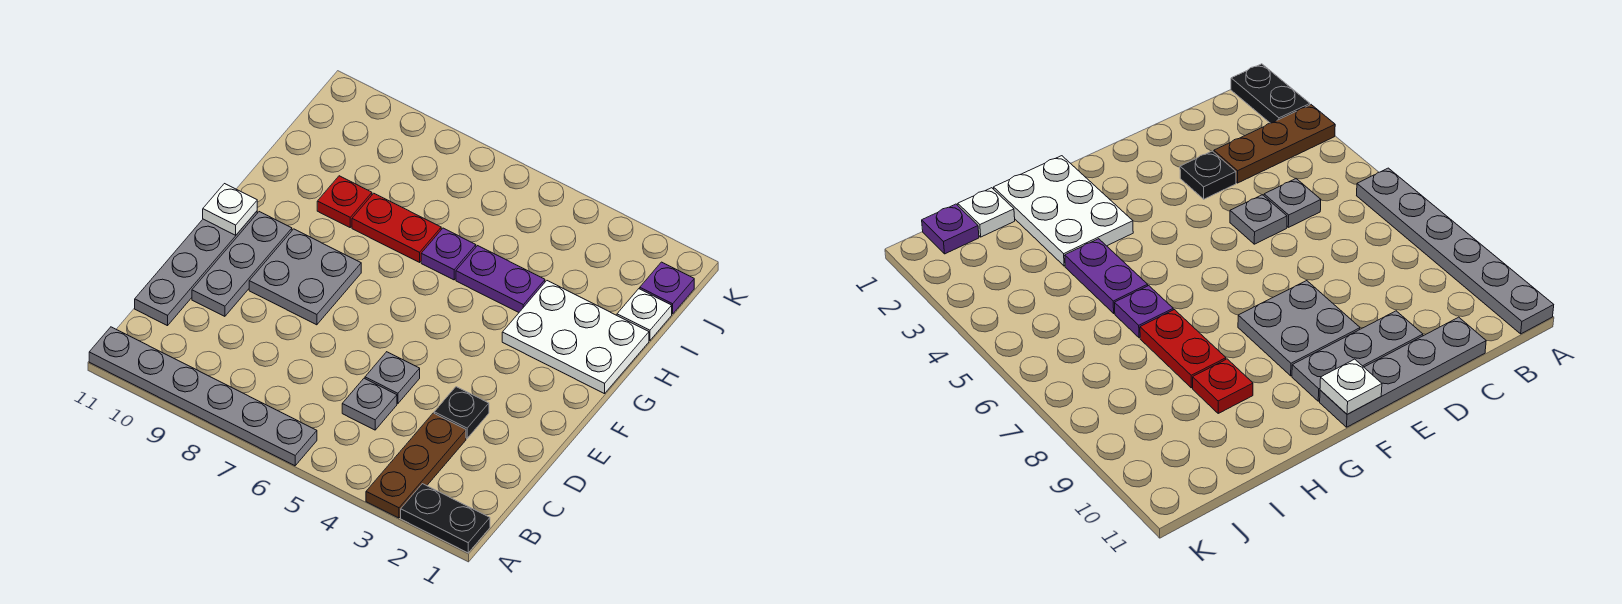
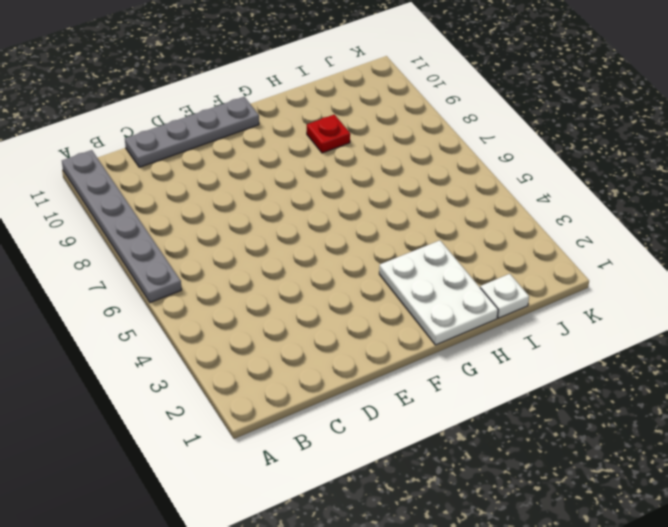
none -> black 1x2 plate [401,484,490,553]
none -> brown 1x3 plate [366,413,466,518]
none -> grey 1x1 plate [342,378,397,430]

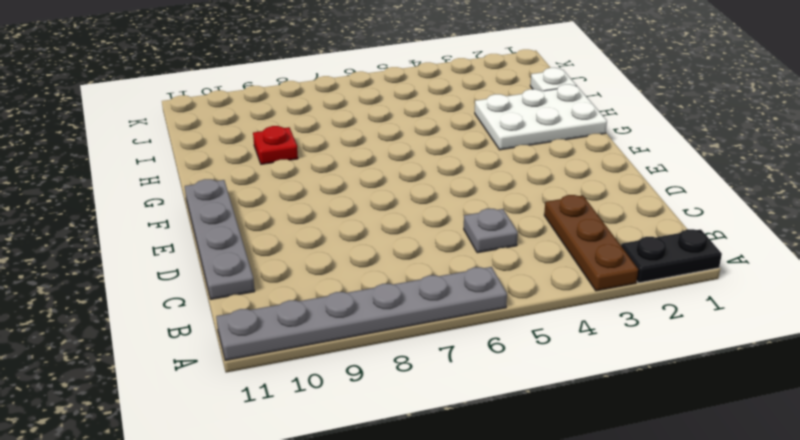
none -> black 1x1 plate [434,387,489,438]
none -> grey 1x1 plate [365,352,420,404]
none -> grey 1x3 plate [192,212,292,316]

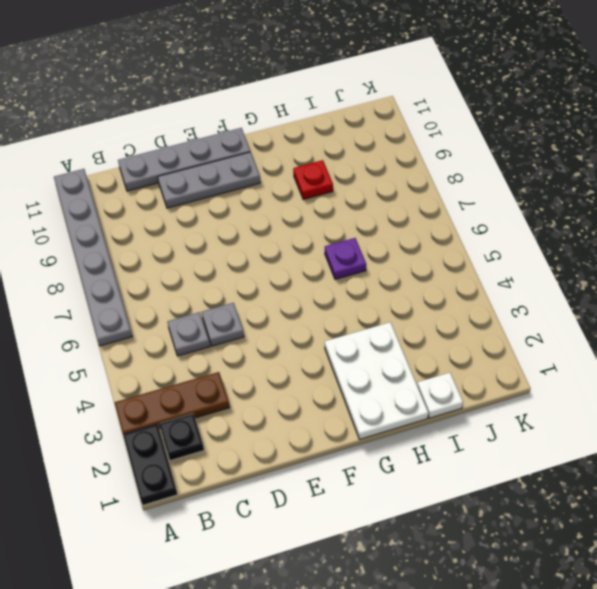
black 1x1 plate [160,414,204,461] -> black 1x1 plate moved to [434,387,489,438]
none -> grey 2x2 plate [249,229,361,325]
none -> purple 1x2 plate [456,246,545,312]
none -> red 1x2 plate [352,193,441,262]

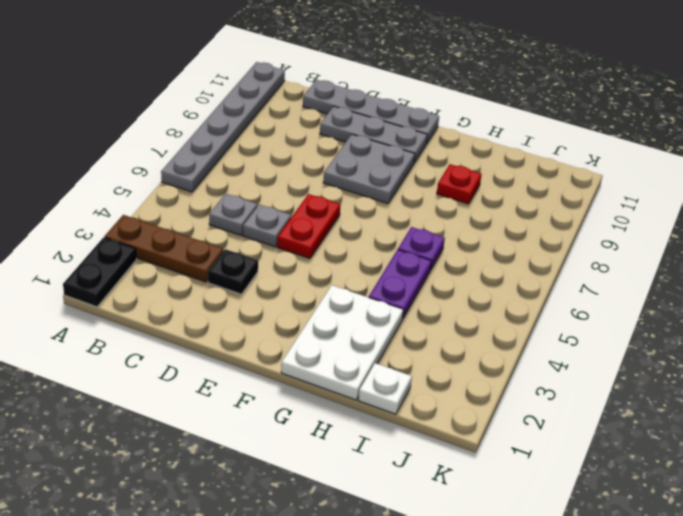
red 1x2 plate [277,194,340,258] -> red 1x2 plate moved to [352,193,441,262]
none -> purple 1x1 plate [640,262,694,314]
none -> white 1x1 plate [203,184,257,235]

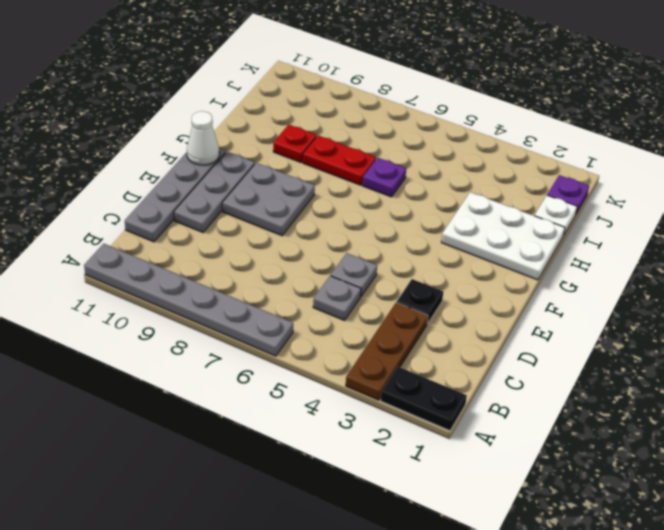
white 1x1 cone [187,111,219,165] -> white 1x1 plate [203,184,257,235]
none -> purple 1x2 plate [456,246,545,312]

